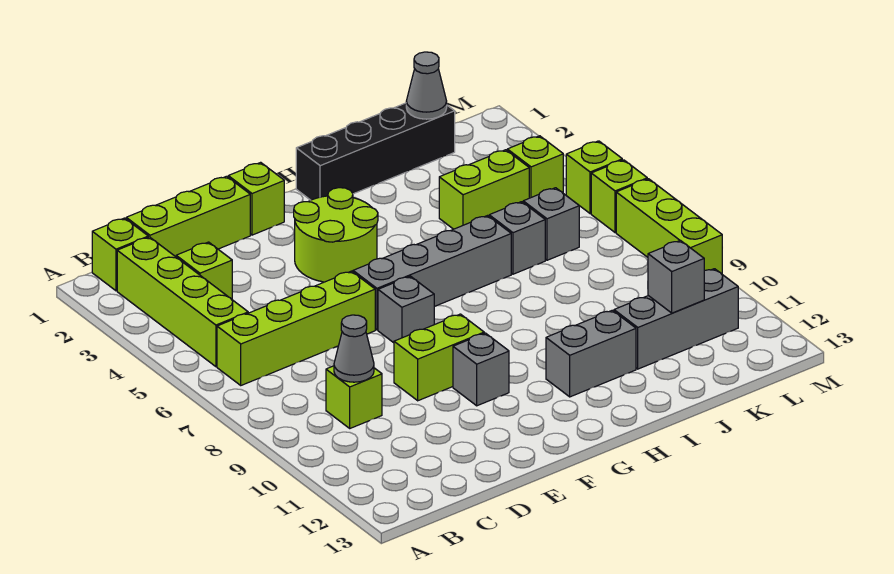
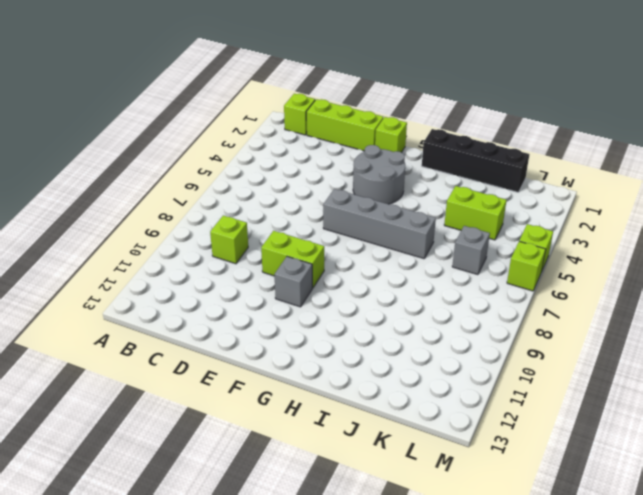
grey 2x2 round brick [353,145,405,204] -> lime 2x2 round brick [294,188,378,282]
none -> lime 1x4 brick [117,237,248,367]
none -> lime 1x4 brick [217,271,375,385]
none -> lime 1x1 brick [176,242,232,299]

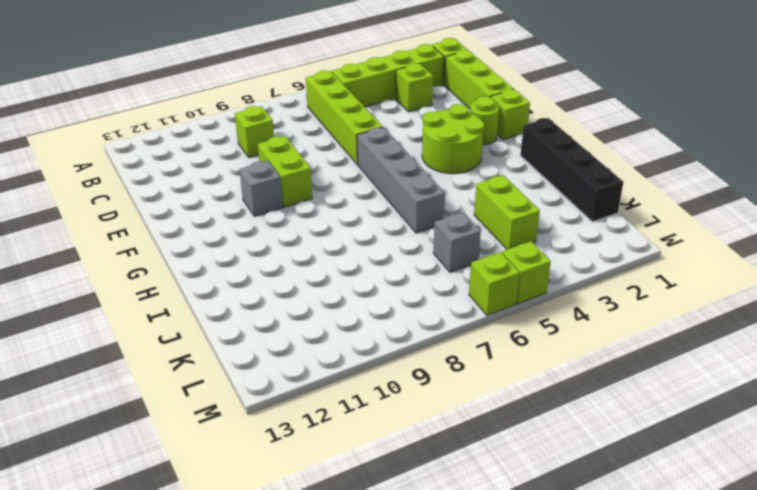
lime 1x1 round brick [470,97,499,145] -> none
none -> grey 1x1 brick [378,276,434,343]
none -> grey 1x2 brick [546,310,636,397]
none -> grey 1x1 brick [489,202,545,274]

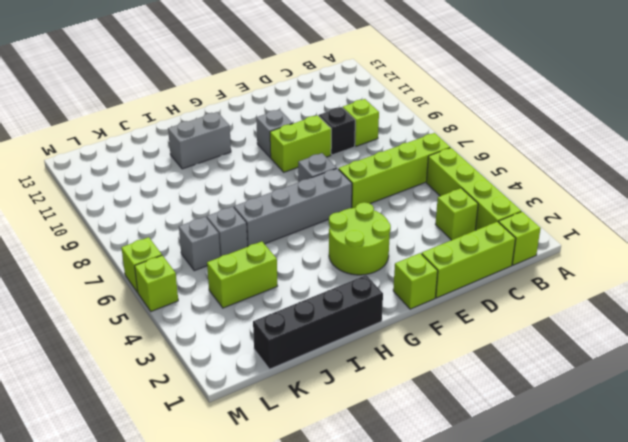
black 1x1 brick [319,107,355,155] -> none
none -> grey 1x3 brick [614,269,738,369]
none -> lime 1x1 brick [507,136,563,198]
none -> lime 1x3 brick [616,179,722,274]

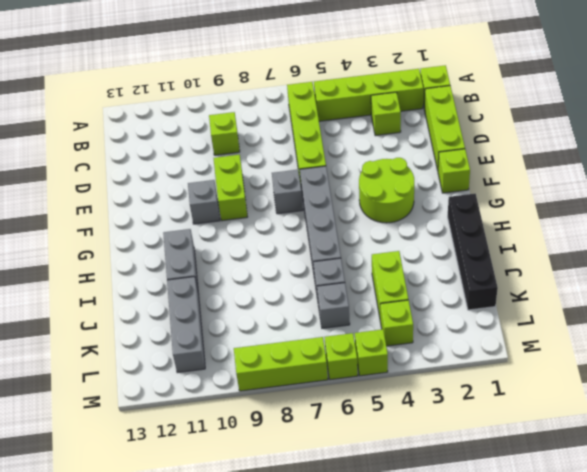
none -> grey 1x1 cone [334,315,374,382]
none -> grey 1x1 cone [406,52,447,119]
none -> grey 1x1 brick [648,240,704,313]

